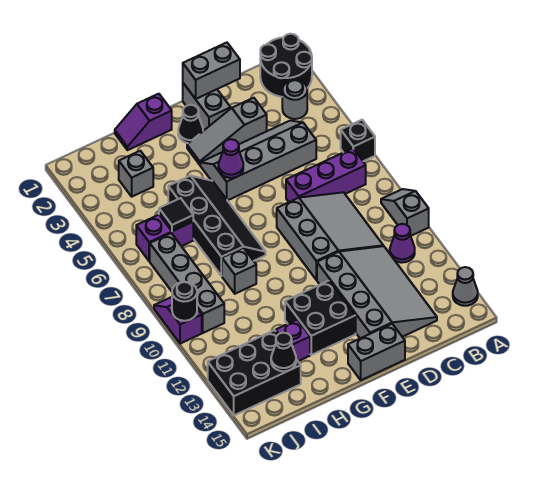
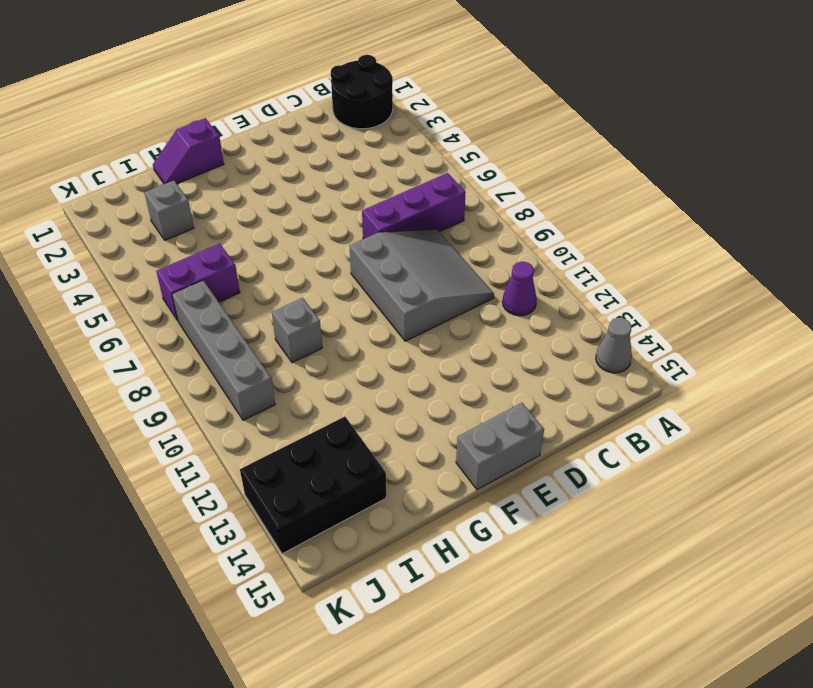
none -> black 1x1 brick [341,120,375,161]
none -> grey 1x2 slope [381,189,429,236]
none -> grey 1x1 round brick [282,80,307,119]

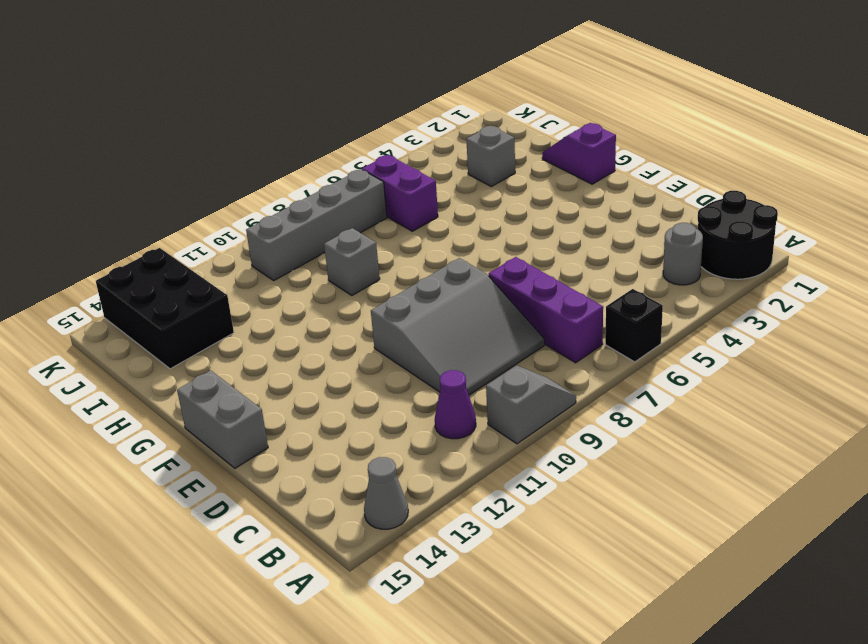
none -> grey 2x4 slope [200,121,316,201]
none -> grey 3x4 slope [317,246,437,338]
none -> grey 1x3 slope [187,98,267,165]

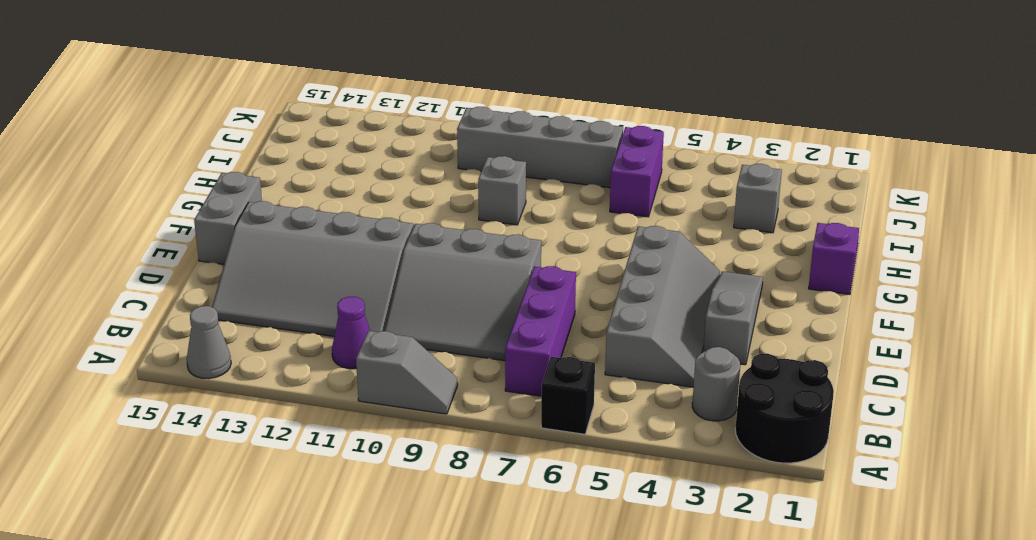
none -> grey 1x2 brick [183,83,231,130]
none -> black 1x1 cone [178,105,203,143]
none -> black 2x2 brick [285,281,356,355]

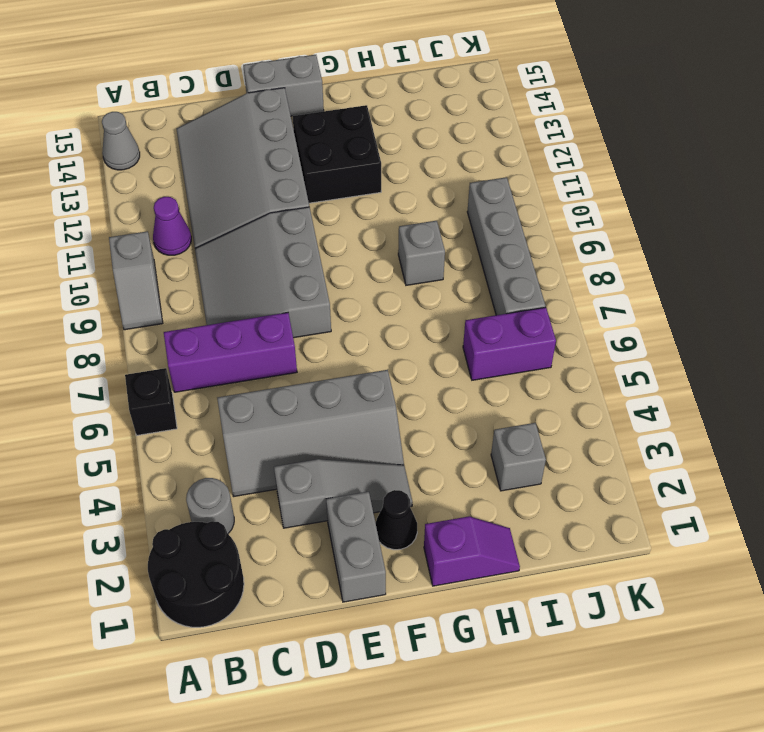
none -> black 2x4 slope [168,176,266,276]
none -> purple 1x1 brick [276,320,310,361]
none -> black 2x3 brick [208,330,301,415]

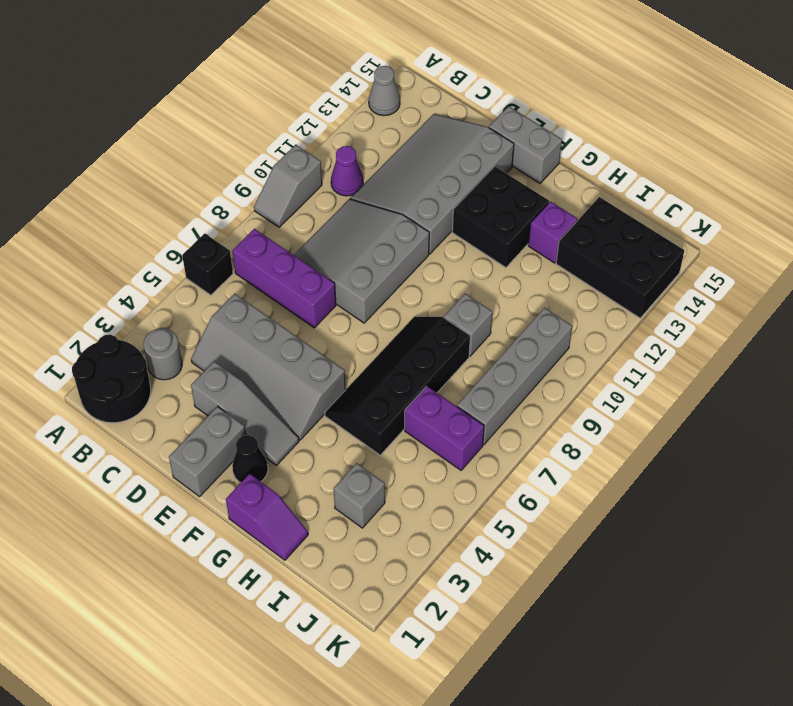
none -> purple 1x2 slope [154,297,202,344]
none -> grey 1x2 brick [183,43,240,99]
none -> purple 1x1 cone [218,139,243,178]

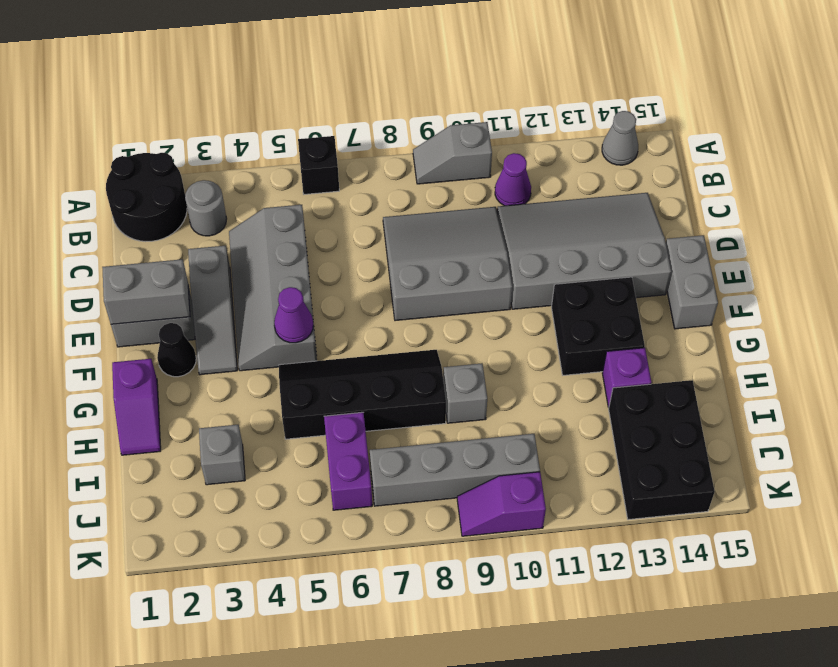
grey 1x2 brick [102,259,190,324] -> grey 1x2 brick turned to [183,43,240,99]
none -> purple 1x3 brick [286,148,366,202]
none -> black 1x1 tile [159,198,193,231]
none -> black 1x1 cone [271,333,296,371]

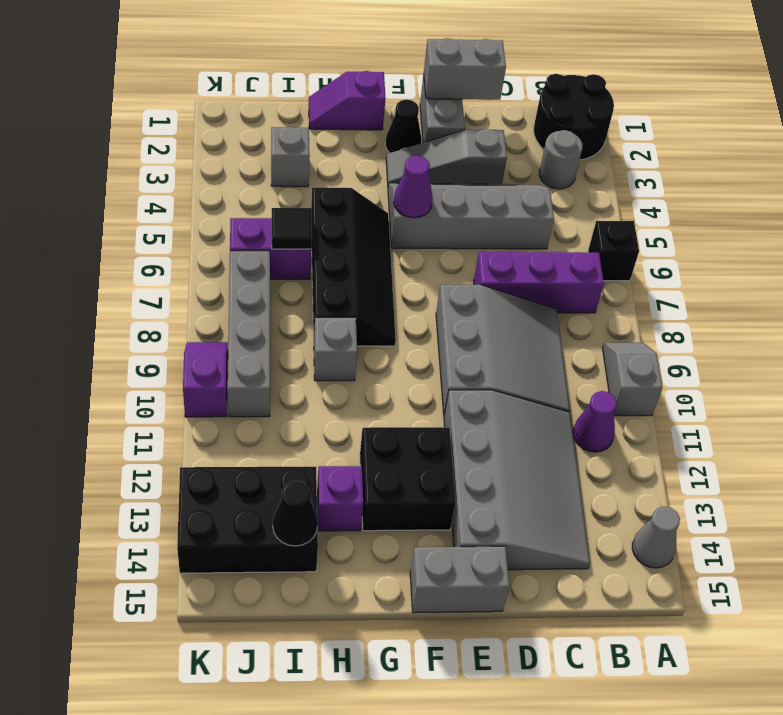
none -> black 1x1 round brick [172,282,197,321]

